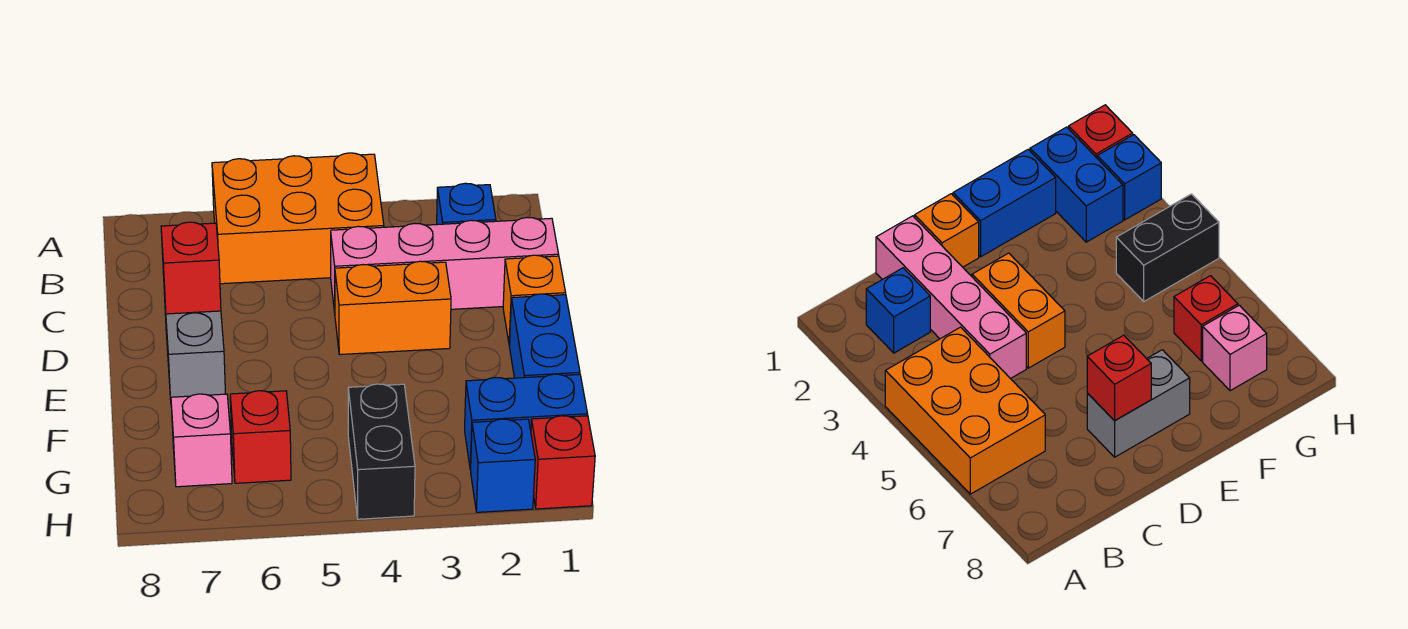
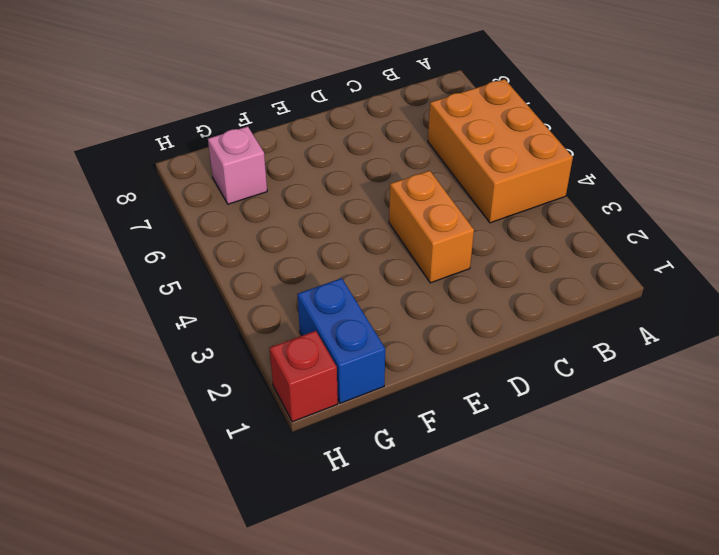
none -> blue 1x1 brick [437,183,496,225]
none -> pink 1x4 brick [331,217,559,313]
none -> orange 1x1 brick [503,255,566,345]

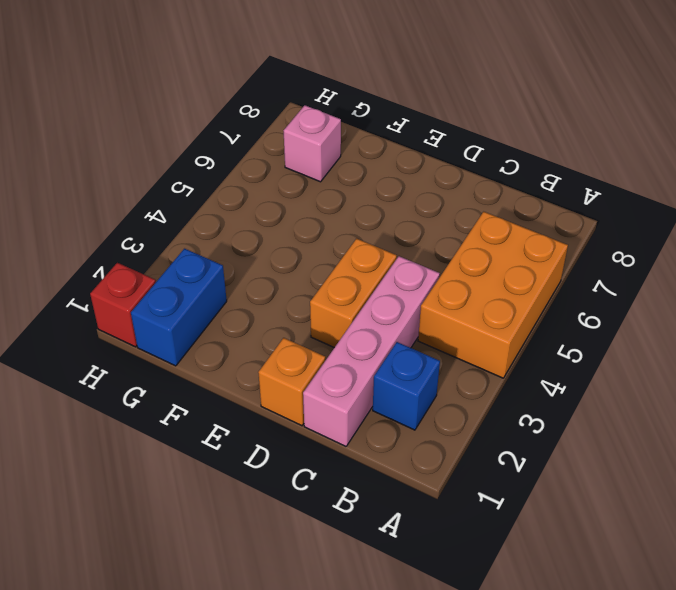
none -> grey 1x2 brick [164,292,225,399]
none -> blue 1x2 brick [509,294,580,378]
none -> black 1x2 brick [348,384,415,519]

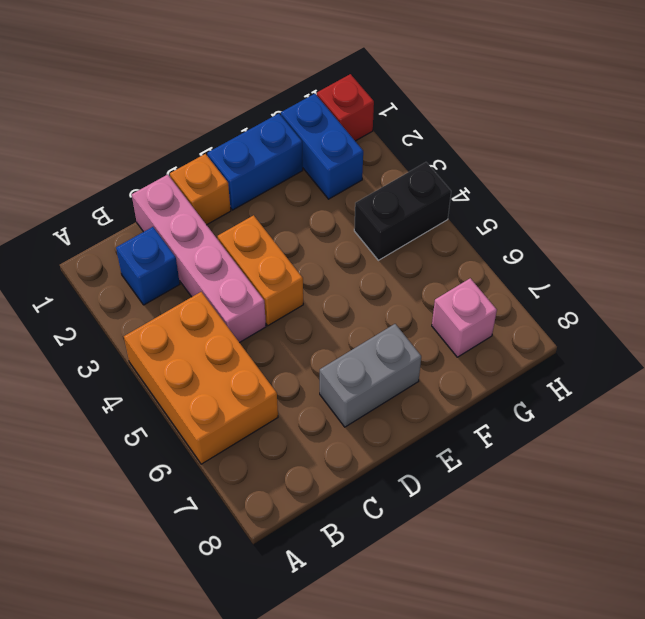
none -> red 1x1 brick [230,391,291,483]
none -> blue 1x1 brick [471,419,535,512]
none -> red 1x1 brick [161,222,221,314]

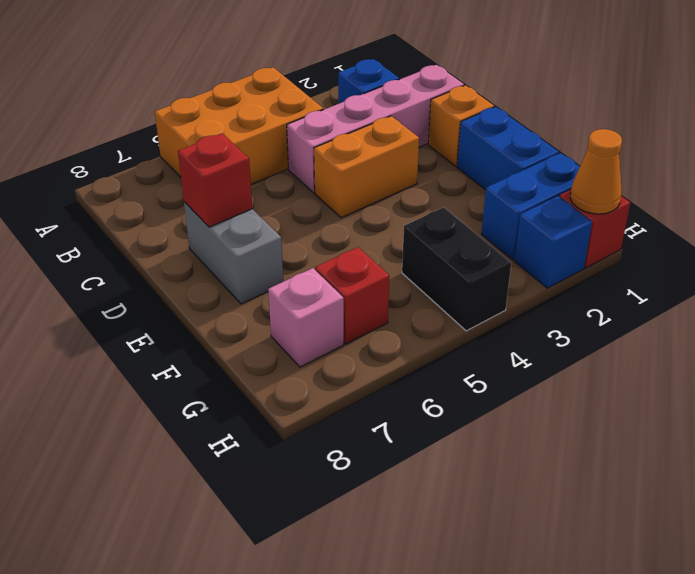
orange 1x1 cone [570,129,622,214] -> none

